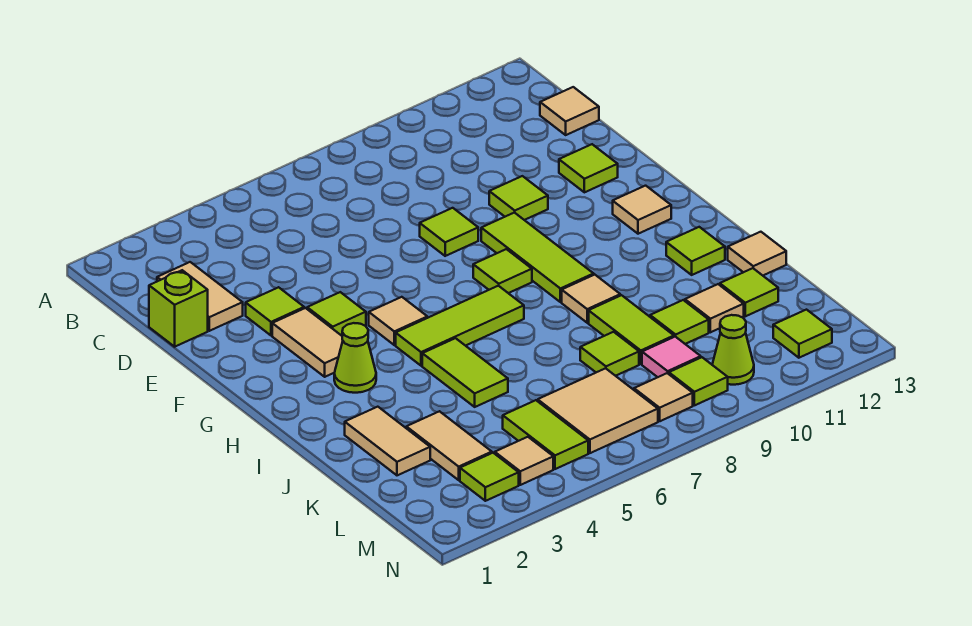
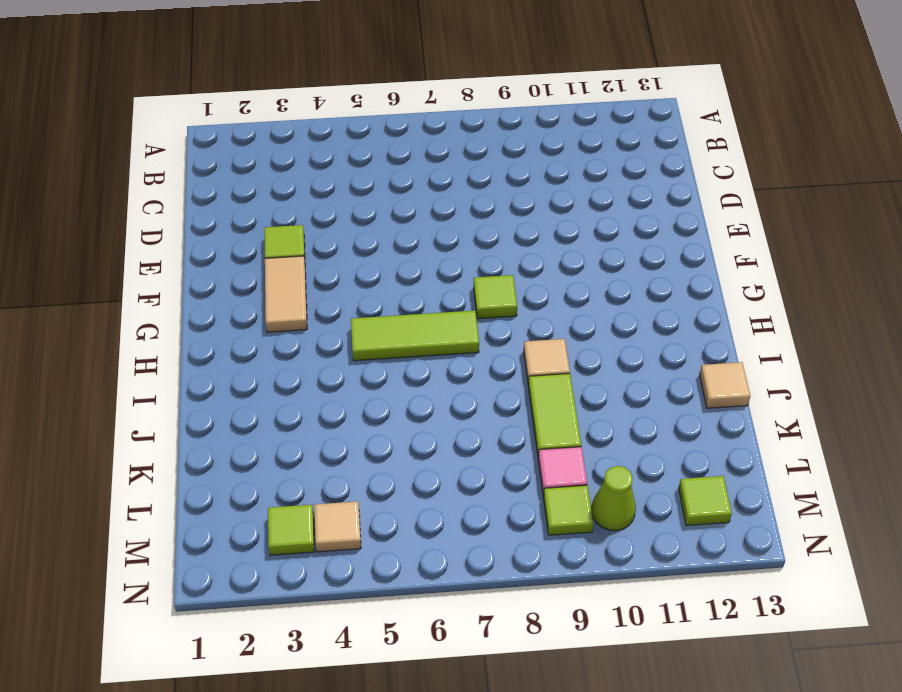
none -> tan 1x2 tile [157,262,243,331]
none -> tan 1x1 tile [540,87,599,135]
none -> lime 1x1 brick [149,270,208,347]
none -> lime 1x1 tile [420,208,478,256]

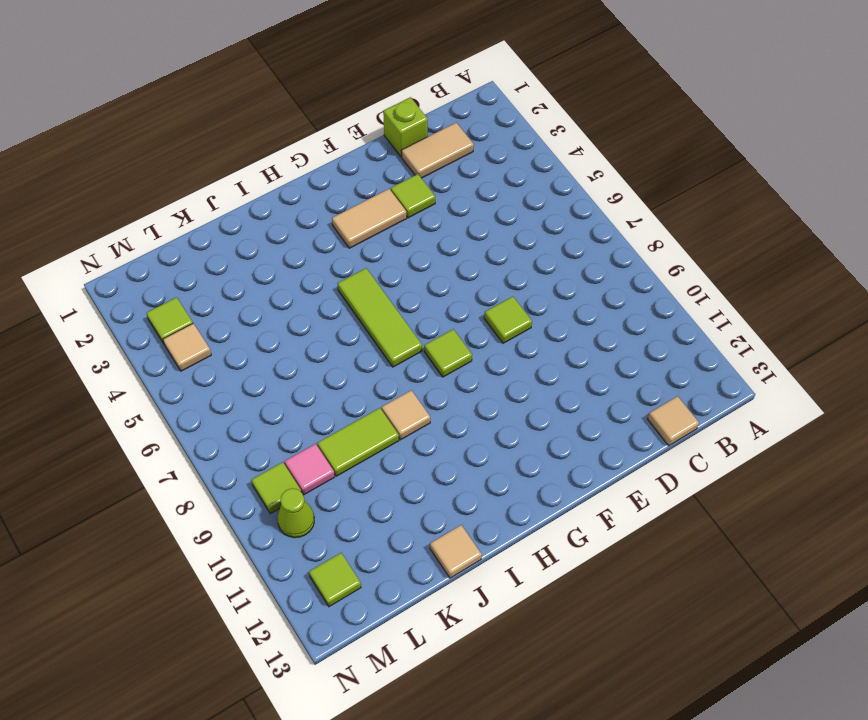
none -> lime 1x1 tile [489,176,548,220]
none -> lime 1x1 tile [559,144,618,192]
none -> lime 1x1 tile [307,292,366,336]
none -> lime 1x3 tile [481,213,594,302]

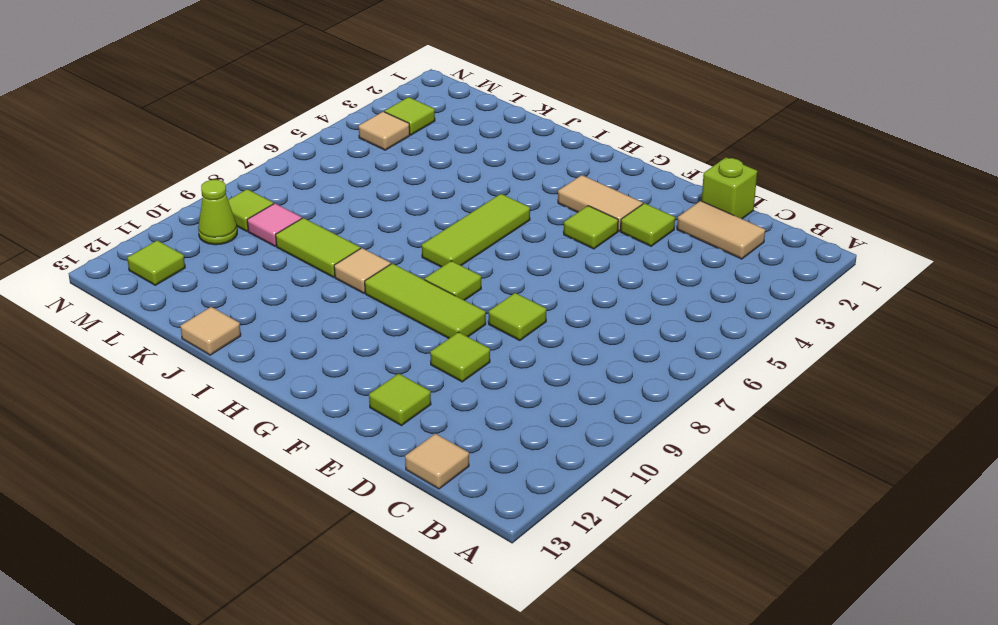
none -> tan 1x1 tile [369,297,427,345]
none -> tan 1x1 tile [613,186,671,234]
none -> lime 1x1 cone [334,323,376,393]
none -> lime 1x2 tile [422,338,508,407]

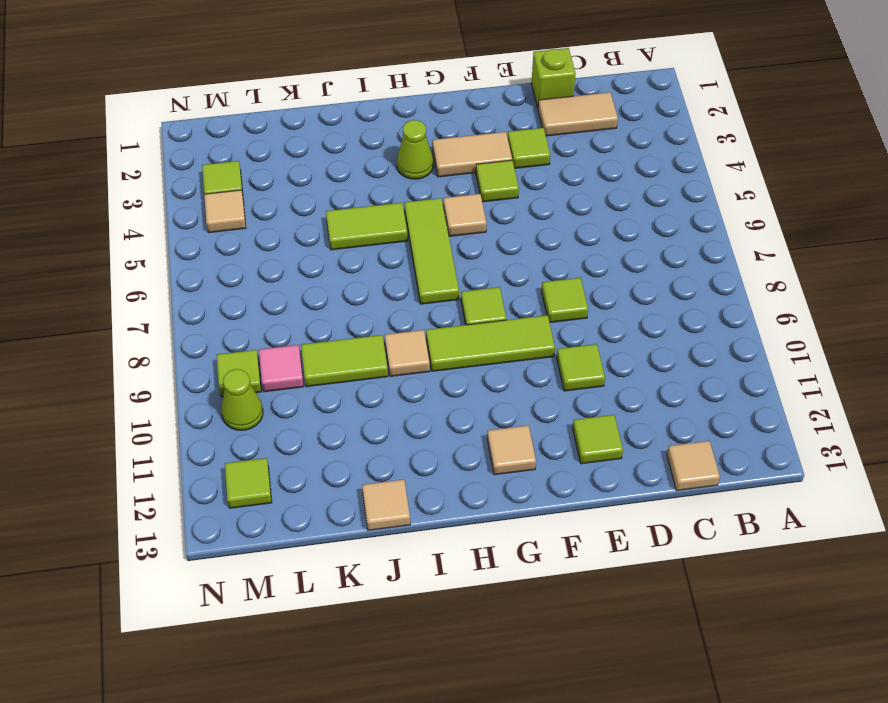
none -> lime 1x1 tile [666,227,725,275]
none -> tan 1x2 tile [345,407,430,475]
none -> tan 1x2 tile [406,411,492,480]
none -> lime 1x1 tile [580,332,639,376]

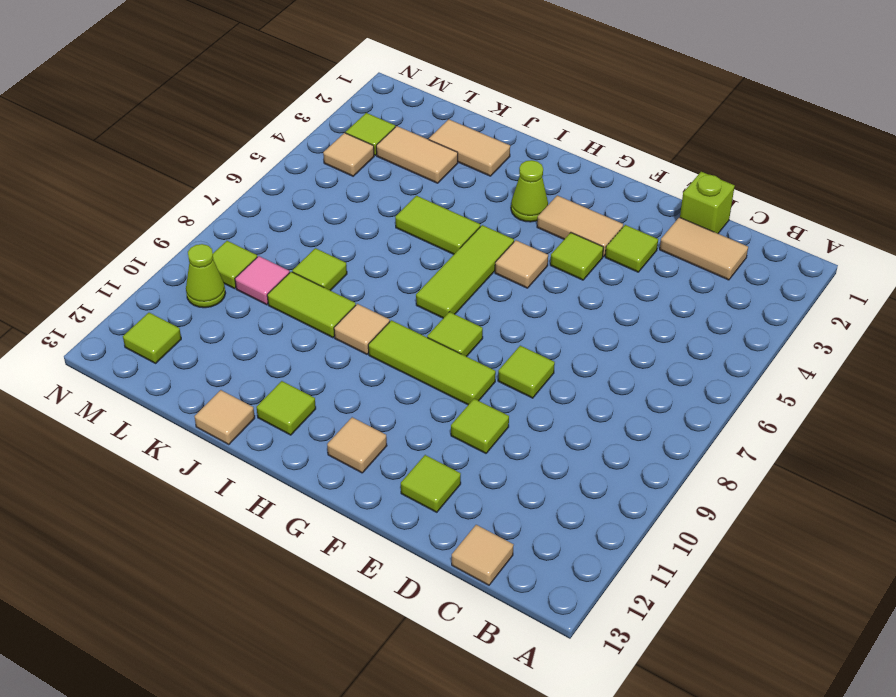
none -> lime 1x1 tile [650,300,709,344]
none -> tan 1x1 tile [685,284,744,332]
none -> lime 1x1 tile [720,268,778,316]
none -> lime 1x2 tile [503,400,588,469]

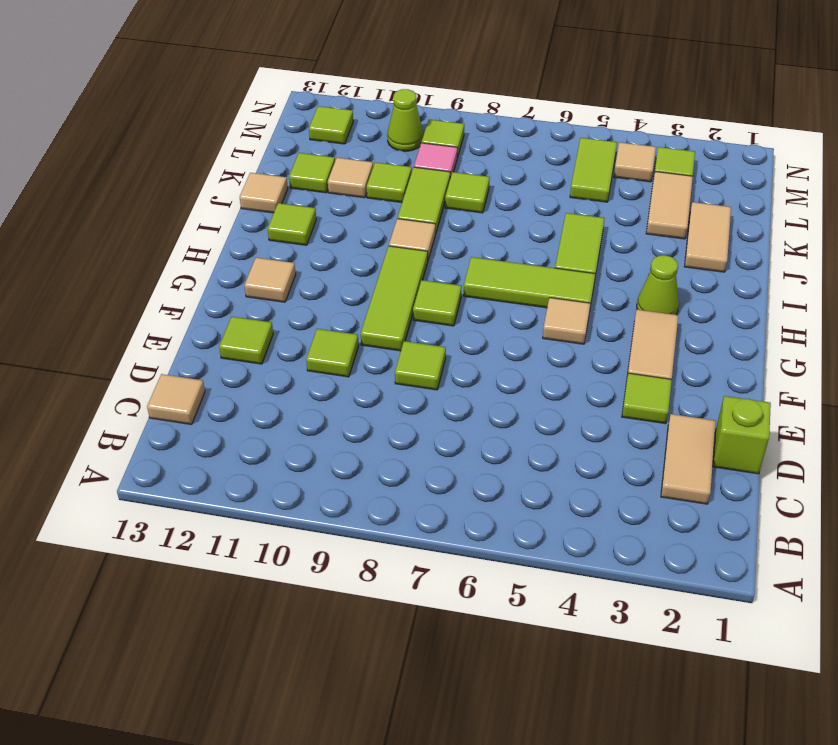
none -> lime 1x1 tile [307,292,366,336]
none -> tan 2x2 tile [538,368,658,453]
none -> tan 1x1 tile [634,373,693,421]

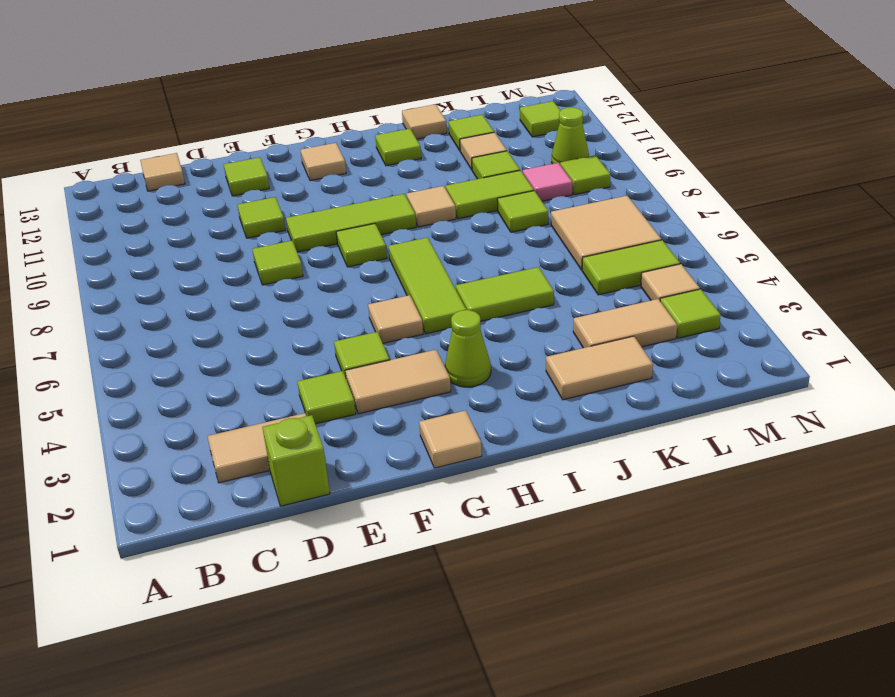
tan 1x1 tile [419,410,482,468] -> tan 1x1 tile moved to [634,373,693,421]

